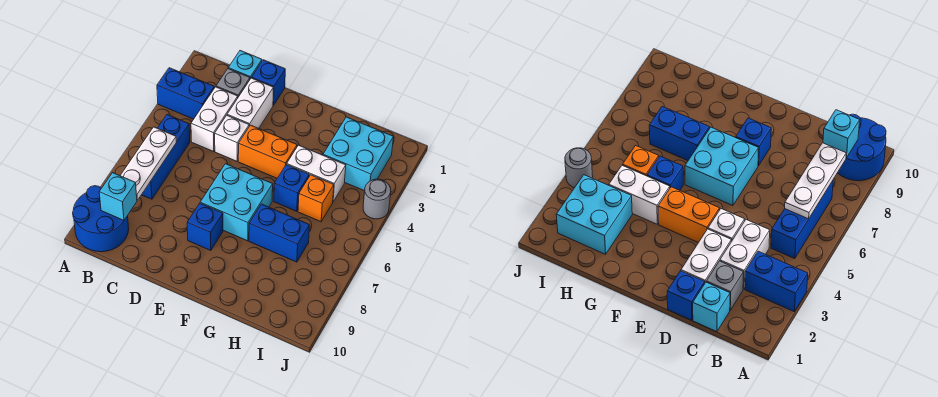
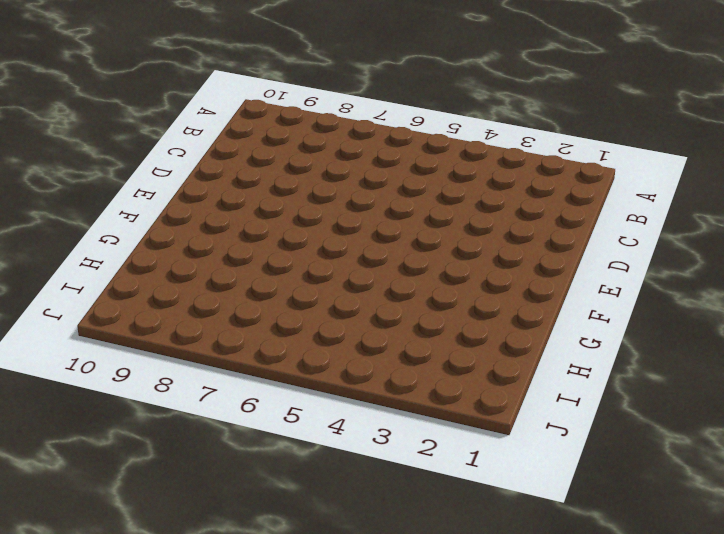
none -> blue 1x2 brick [157,68,214,119]
none -> blue 2x2 round brick [73,186,129,252]
none -> blue 1x3 brick [142,115,190,199]

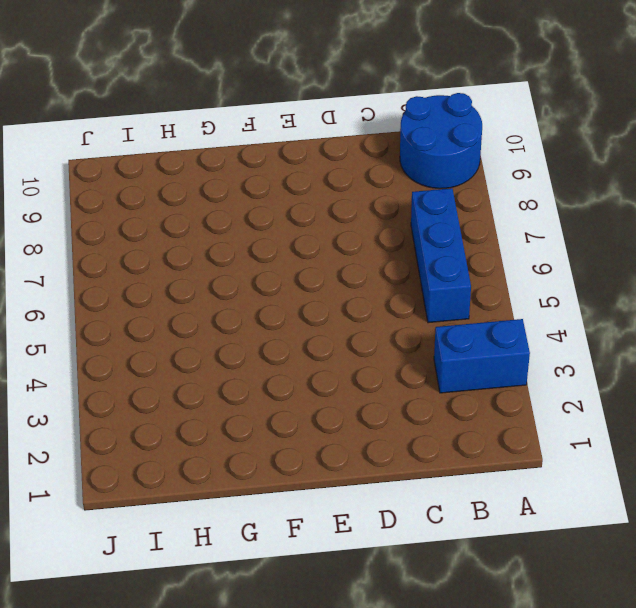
none -> cyan 1x1 brick [228,51,262,79]
none -> grey 1x1 brick [216,69,250,97]
none -> white 1x2 brick [191,87,238,151]

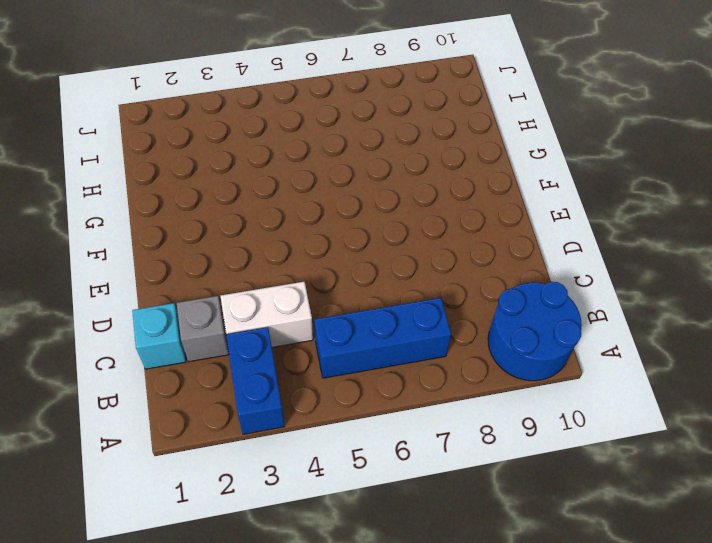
none -> blue 1x1 brick [252,60,285,105]
none -> white 1x2 brick [227,78,274,128]
none -> white 1x1 brick [215,115,249,161]

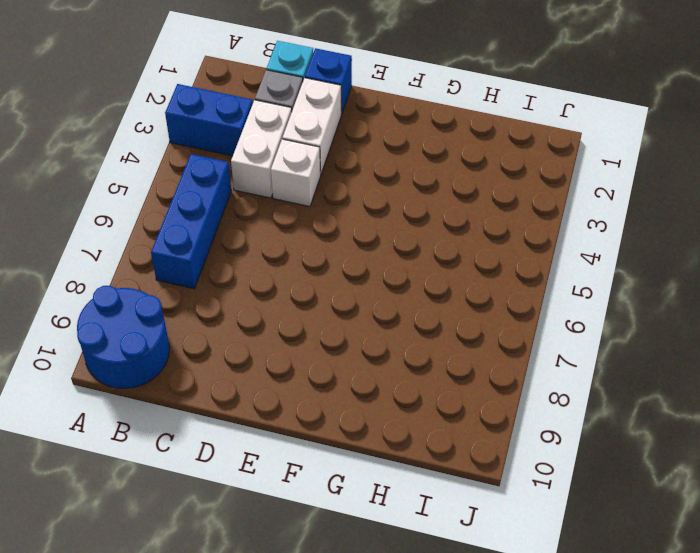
none -> orange 1x2 brick [238,125,297,178]
none -> cyan 2x2 brick [200,164,273,241]
none -> blue 1x1 brick [187,203,223,251]

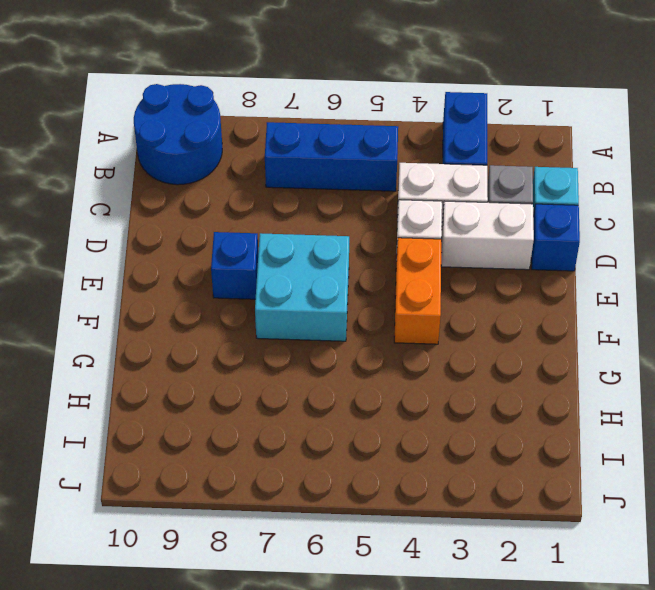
none -> white 1x2 brick [287,145,346,201]
none -> blue 1x1 brick [274,164,309,211]
none -> blue 1x2 brick [249,204,310,262]

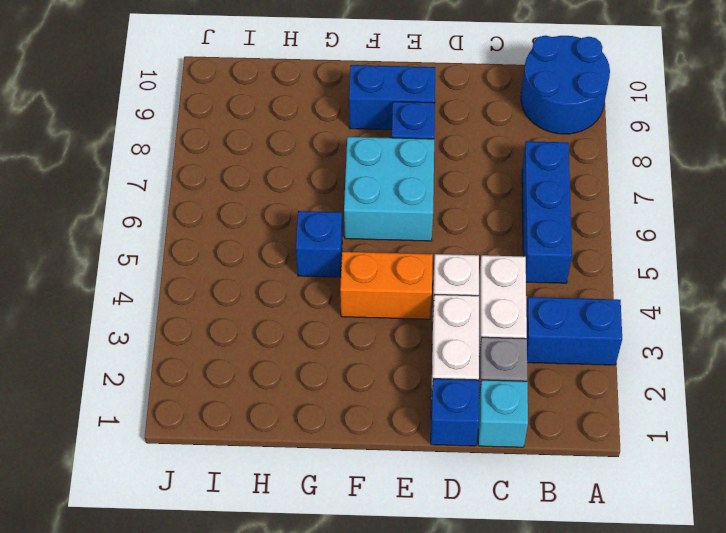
blue 1x2 brick [349,65,435,130] -> blue 1x2 brick moved to [249,204,310,262]
none -> white 1x2 brick [287,145,346,201]
none -> cyan 2x2 brick [323,117,393,191]
none -> orange 1x1 brick [298,175,334,222]

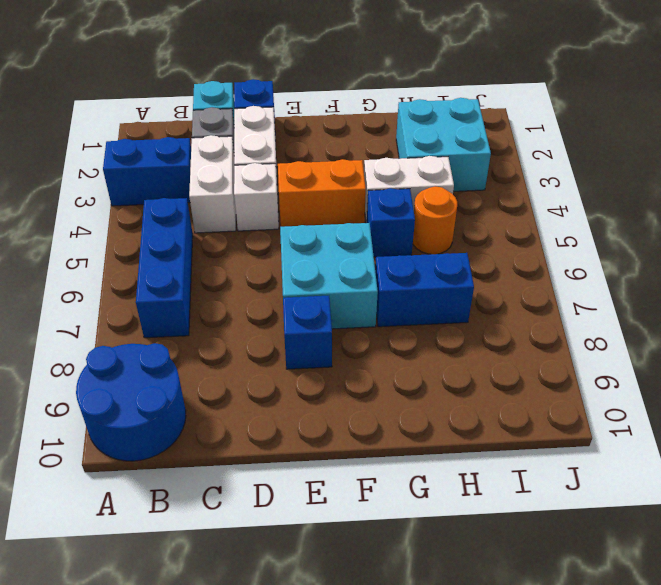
orange 1x1 round brick [413,186,457,254] -> orange 1x1 brick [298,175,334,222]
none -> grey 1x1 round brick [363,179,391,219]
none -> white 1x3 plate [120,127,176,200]
none -> cyan 1x1 brick [99,173,137,220]

